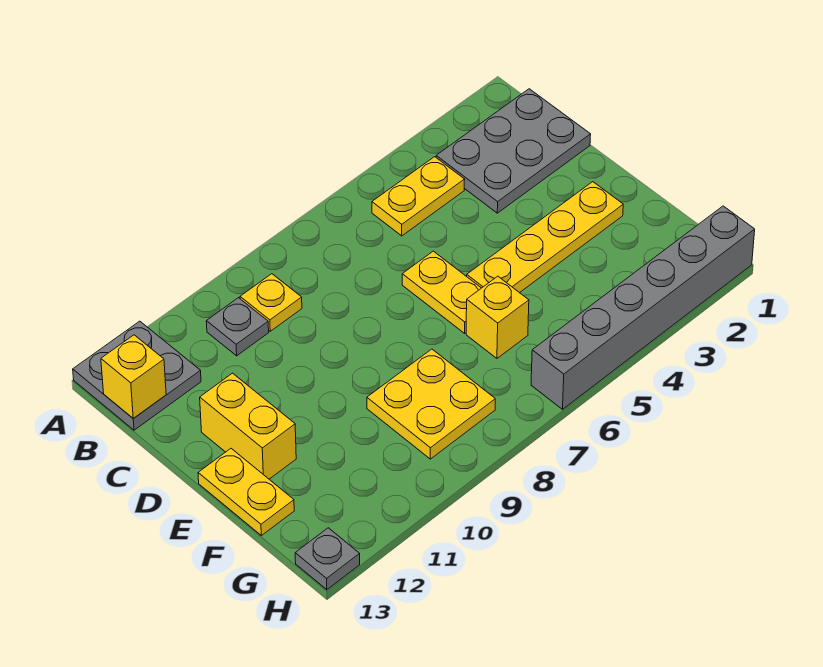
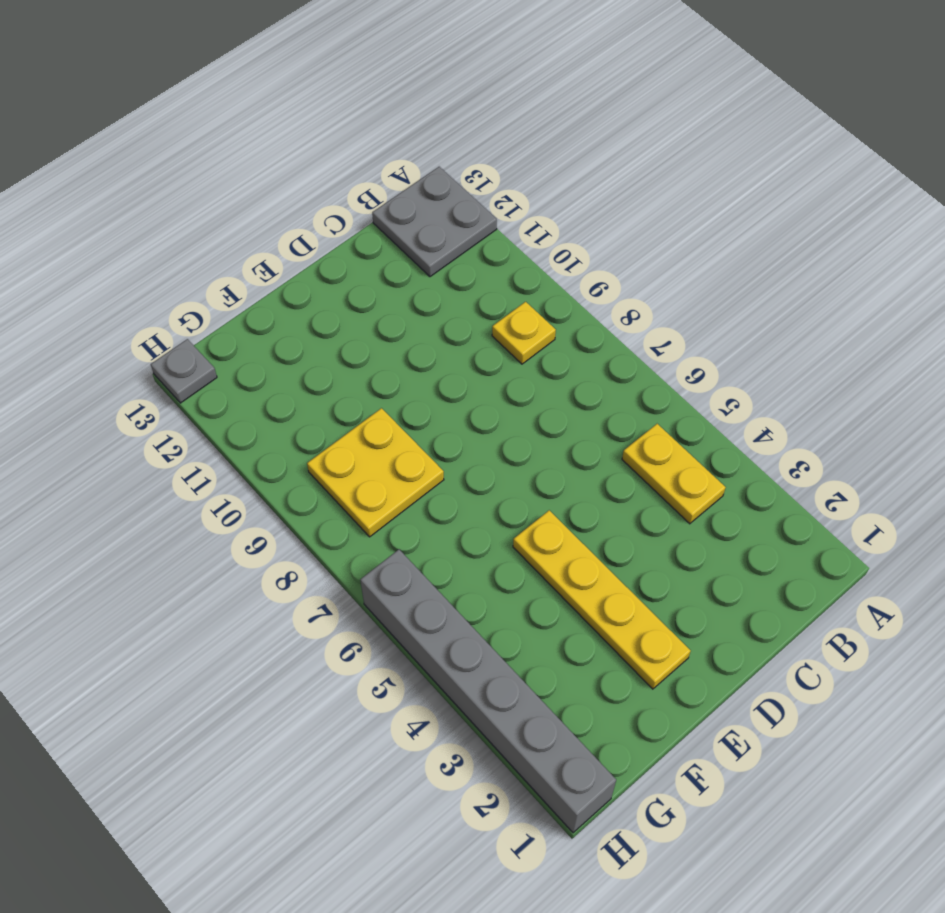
none -> grey 2x3 plate [436,89,591,213]
none -> grey 1x1 plate [206,298,269,356]
none -> yellow 1x2 plate [402,251,481,333]

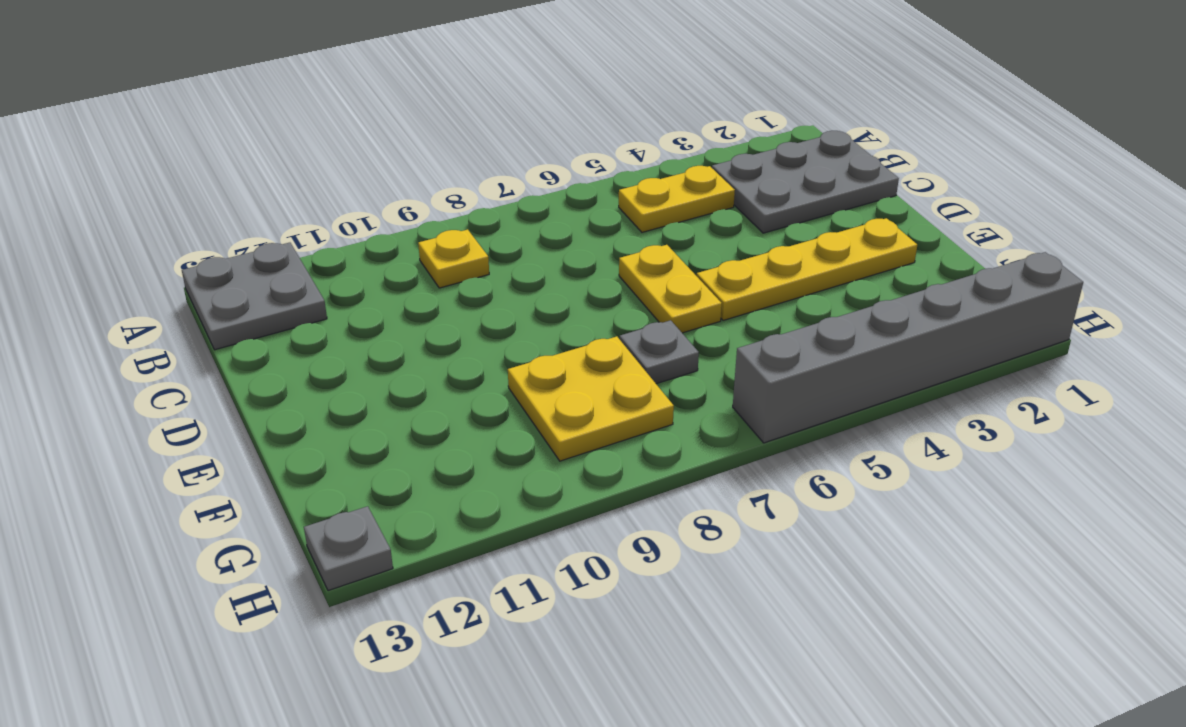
grey 1x1 plate [620,320,699,384] -> grey 1x1 plate moved to [206,298,269,356]
none -> yellow 1x2 brick [200,373,296,479]
none -> yellow 1x2 plate [198,449,294,535]
none -> yellow 1x1 brick [466,276,529,358]

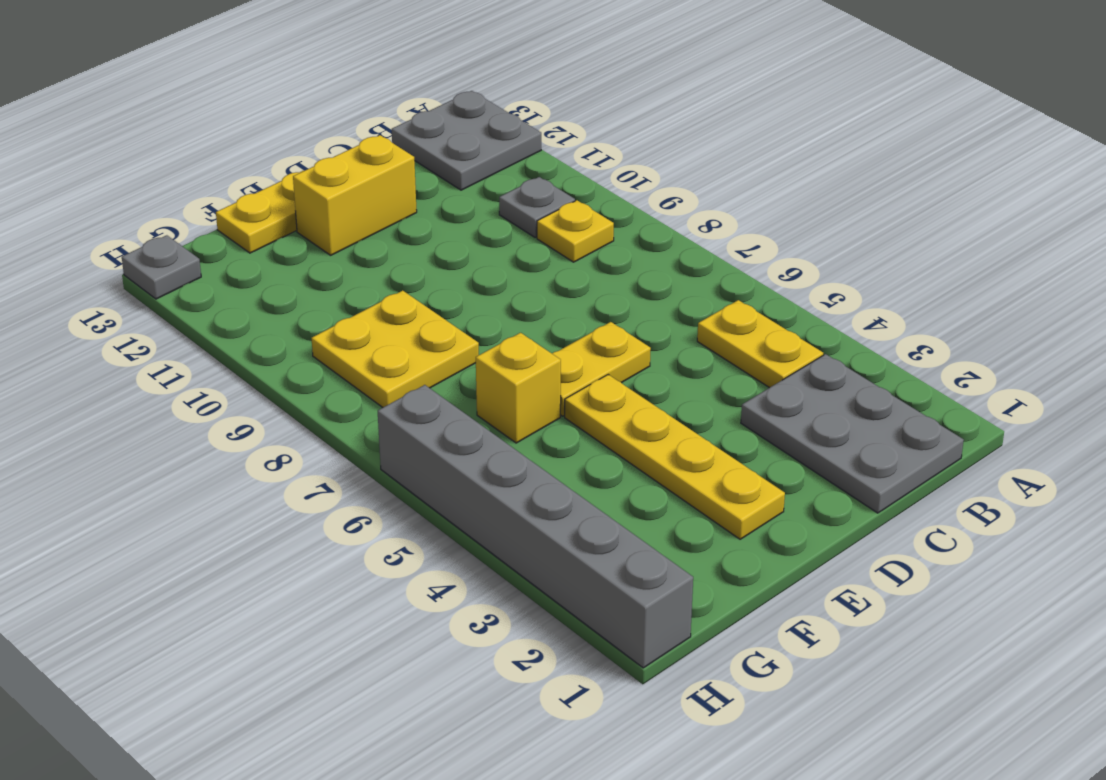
none -> yellow 1x1 brick [101,335,166,418]

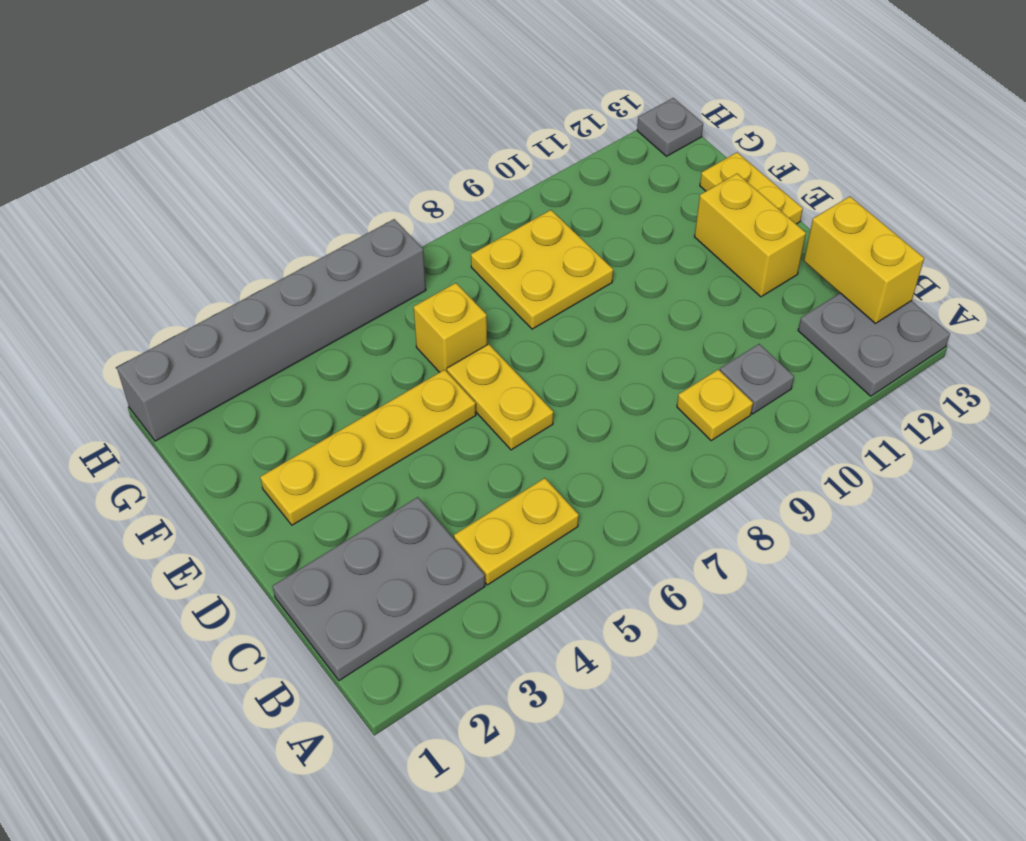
yellow 1x2 brick [804,196,924,323] -> yellow 1x1 brick [101,335,166,418]

